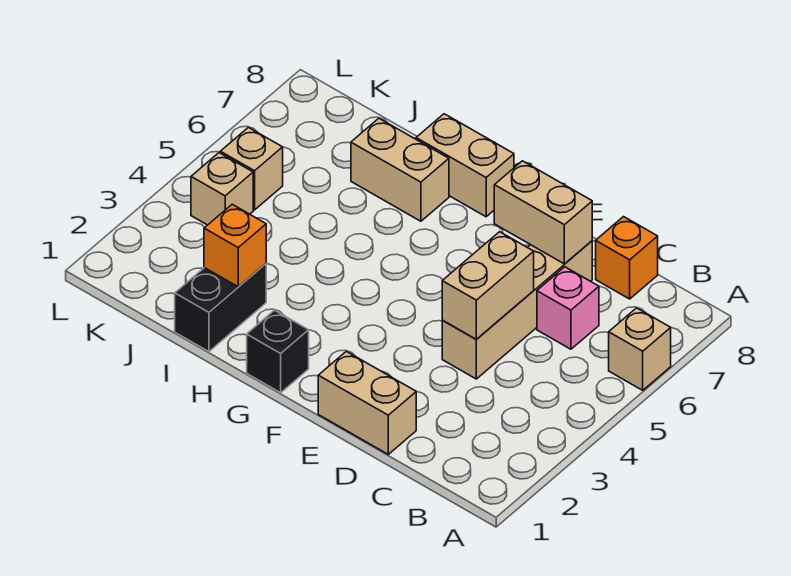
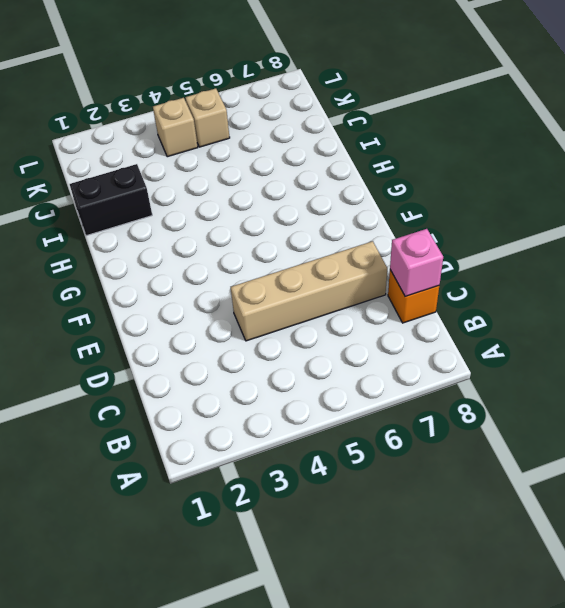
pink 1x1 brick [390,229,443,296] -> pink 1x1 brick moved to [537,267,599,349]
none -> tan 1x1 brick [609,308,671,390]
none -> tan 1x2 brick [318,351,416,454]
none -> black 1x1 brick [247,310,309,393]

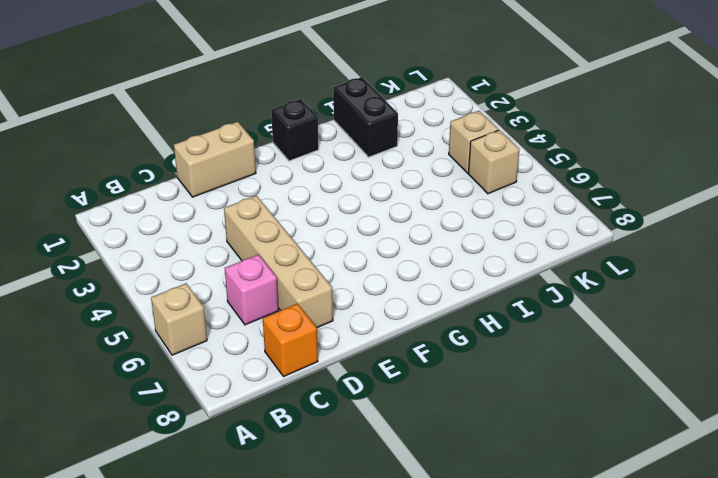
none -> tan 1x2 brick [416,114,514,217]
none -> tan 1x2 brick [351,118,449,221]
none -> tan 1x2 brick [442,232,534,339]

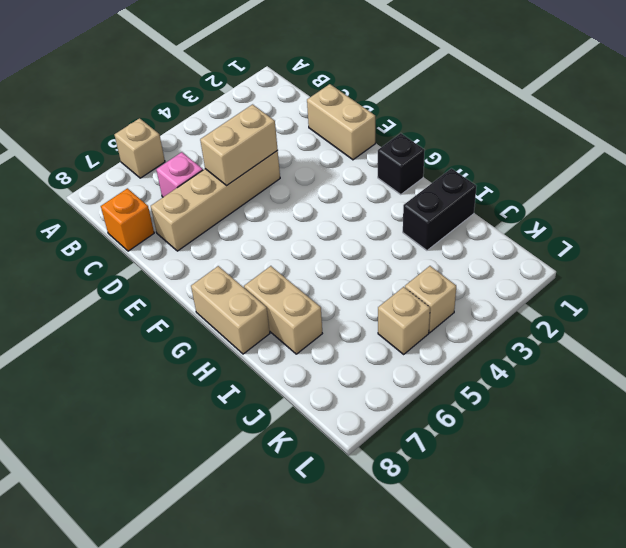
none -> tan 1x2 brick [494,161,592,264]
none -> orange 1x1 brick [204,204,266,287]

